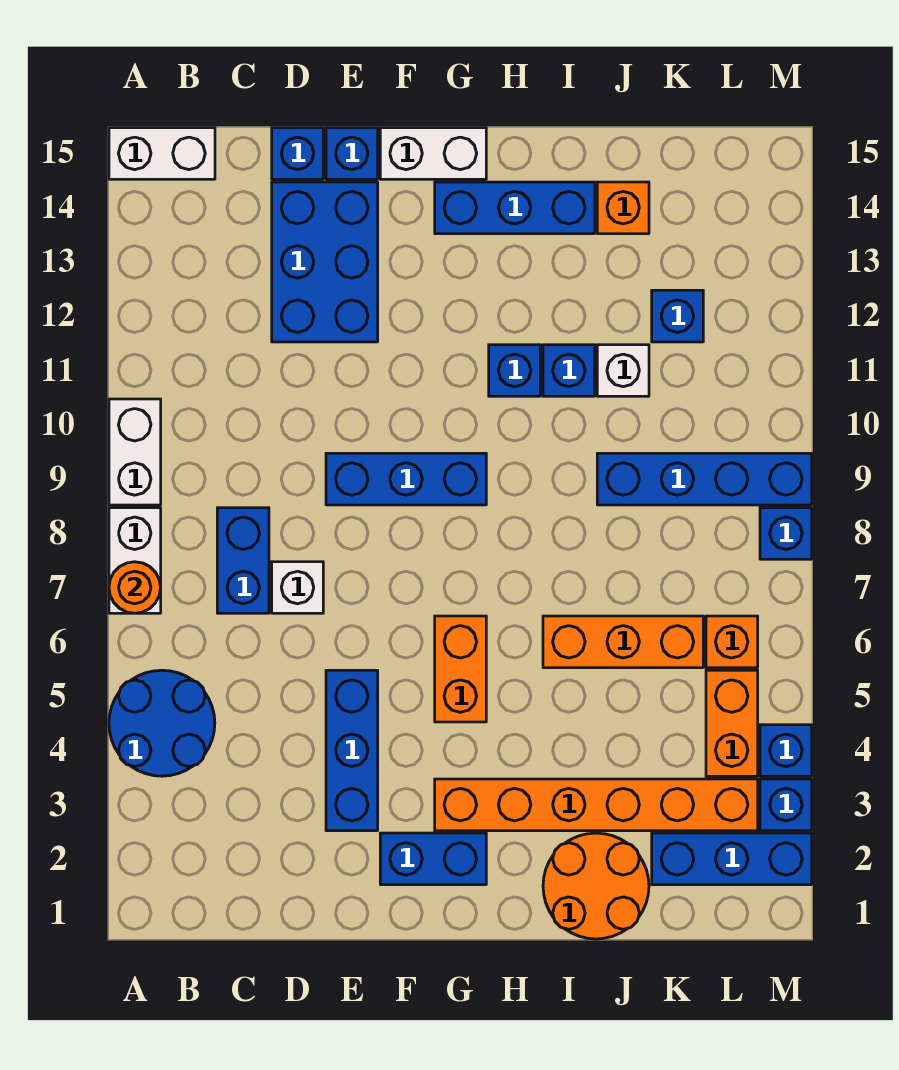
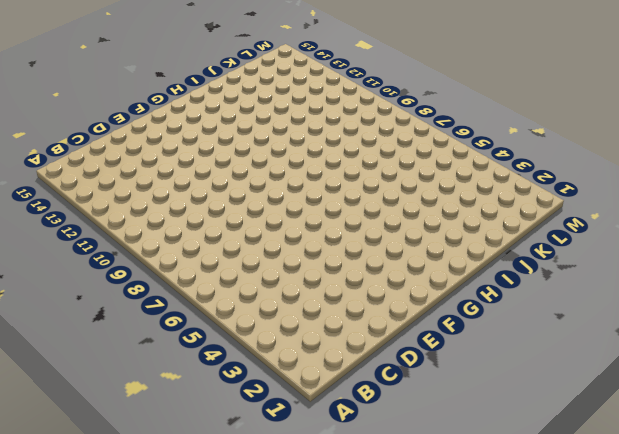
none -> blue 2x2 round brick [109,670,215,776]
none -> white 1x2 brick [109,508,161,613]
none -> white 1x2 brick [109,399,161,505]
none -> white 1x2 brick [109,128,215,179]

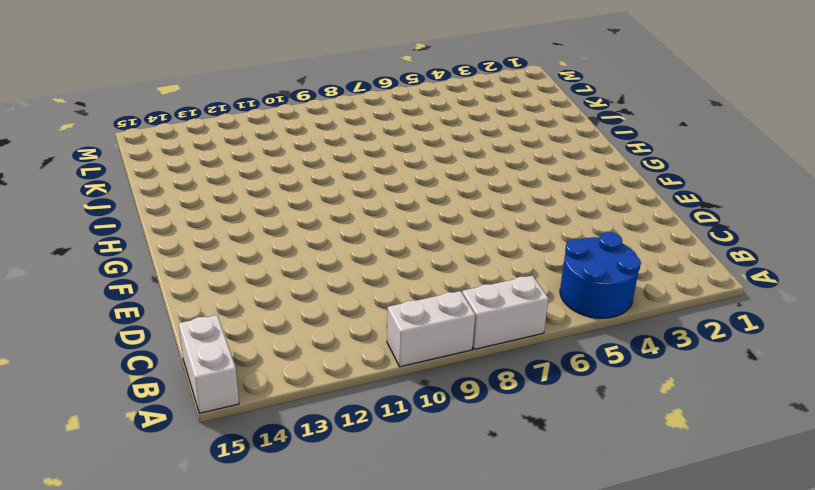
none -> blue 1x2 brick [217,508,269,613]
none -> white 1x1 brick [272,562,323,613]
none -> blue 2x3 brick [272,182,378,342]
none -> blue 1x1 brick [272,128,323,179]

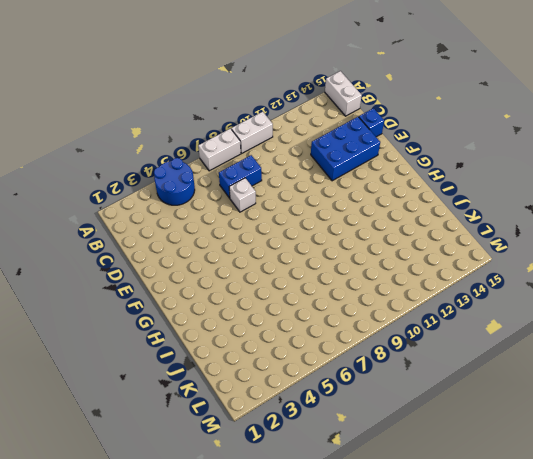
none -> blue 1x3 brick [326,670,378,831]
none -> blue 1x3 brick [326,453,486,505]
none -> blue 1x1 brick [326,128,378,179]
none -> blue 1x2 brick [380,833,486,885]

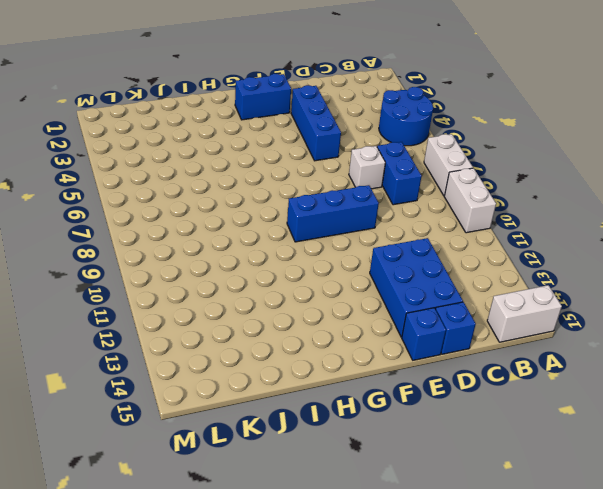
none -> white 1x2 brick [380,128,486,179]
none -> orange 1x6 brick [435,779,758,831]
none -> orange 1x2 brick [435,616,486,722]
none -> blue 1x3 brick [435,182,595,234]

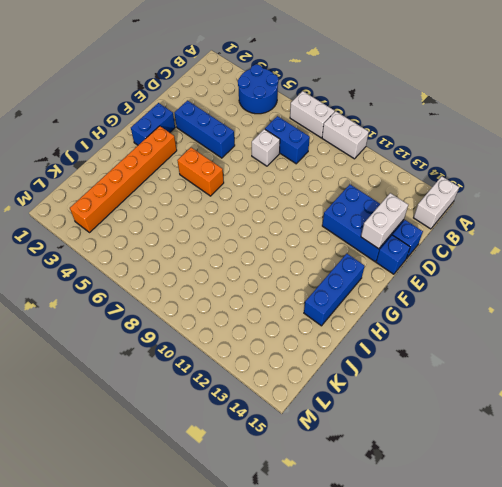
white 1x2 brick [361,193,408,249] -> white 1x2 brick moved to [380,128,486,179]
none -> blue 1x3 brick [326,453,486,505]
none -> blue 1x1 brick [489,345,540,396]
none -> orange 2x2 round brick [543,833,649,939]
none -> orange 1x3 brick [543,616,703,668]

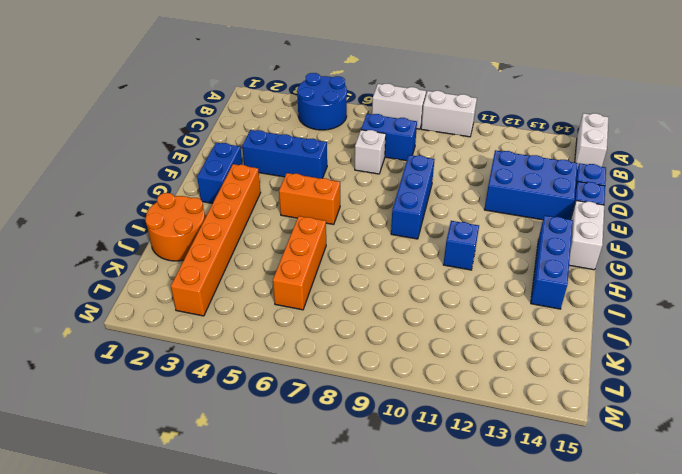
none -> blue 1x1 brick [543,345,595,396]
none -> blue 1x4 brick [597,453,812,505]
none -> white 1x1 brick [597,345,649,396]
none -> orange 1x1 brick [597,182,649,234]

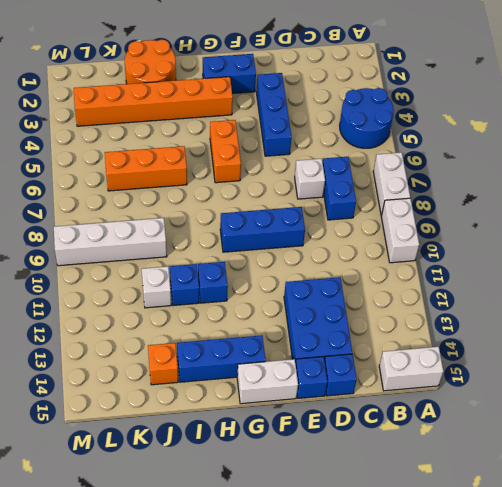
white 1x4 brick [54,218,167,266] -> blue 1x4 brick [597,453,812,505]
none -> blue 1x3 brick [652,833,812,885]
none -> blue 1x1 brick [652,290,703,342]
none -> orange 1x2 brick [706,670,758,776]
none -> orange 1x1 brick [706,616,758,668]

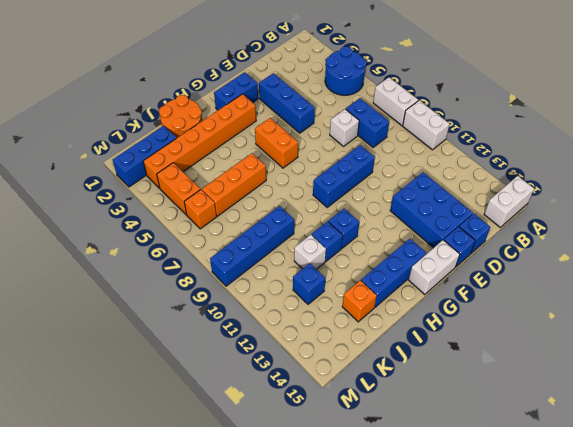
none -> blue 1x1 brick [760,779,812,831]
none -> blue 1x1 brick [760,725,812,776]
none -> blue 1x1 brick [760,508,812,559]
none -> orange 1x1 round brick [109,562,161,613]

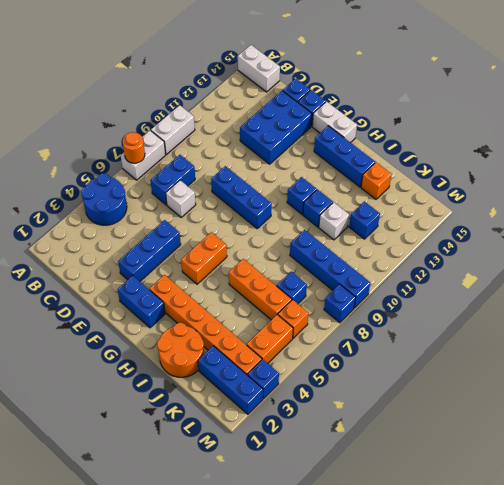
blue 1x1 brick [277,271,307,304] -> blue 1x1 brick moved to [760,725,812,776]

